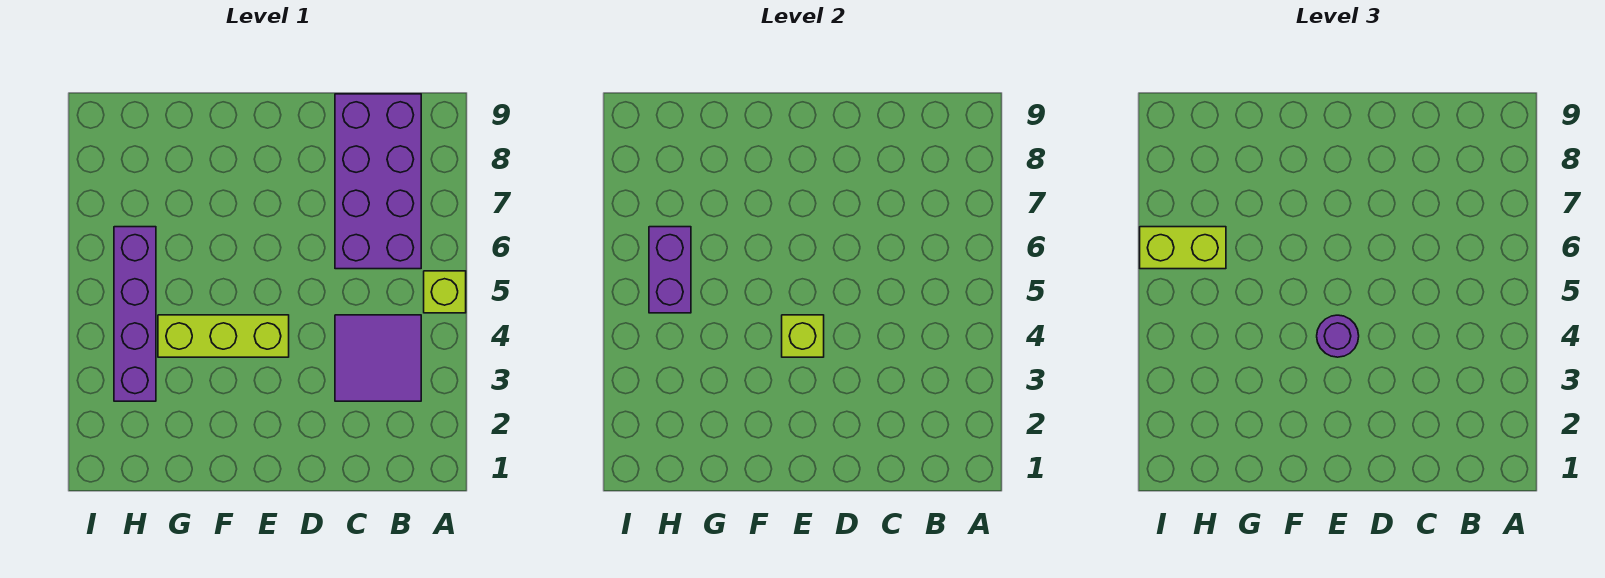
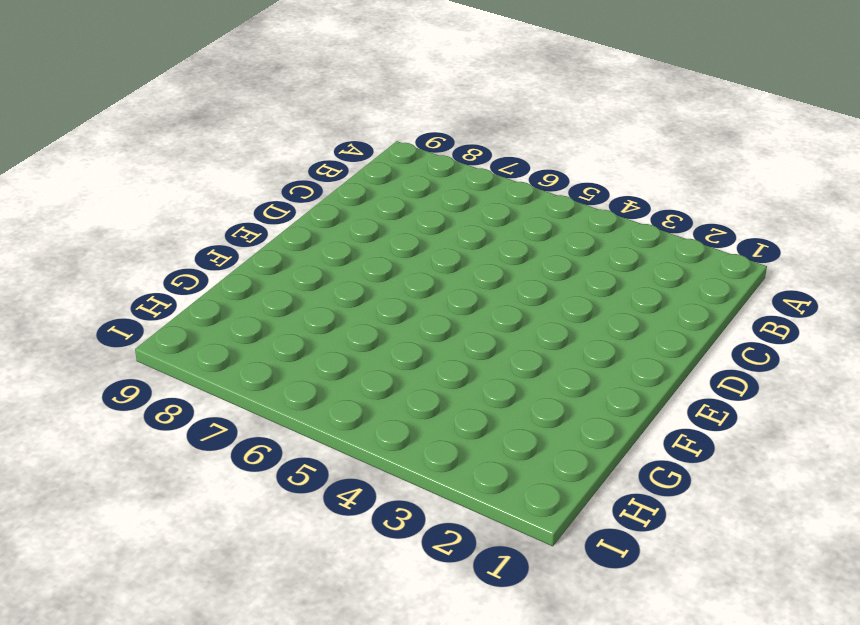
none -> lime 1x1 brick [424,271,466,313]
none -> purple 2x2 tile [335,315,421,401]

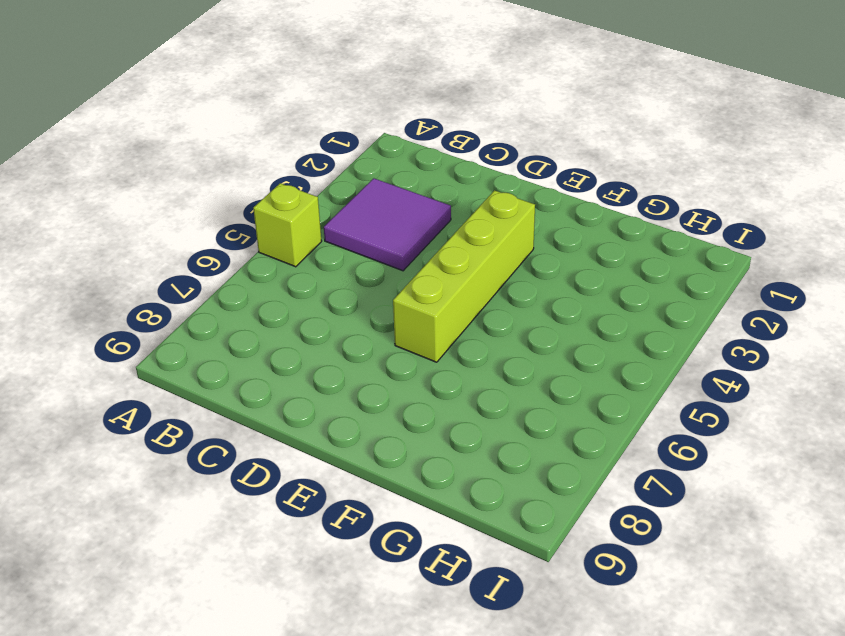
lime 1x4 brick [393,190,535,362] -> lime 1x3 brick [158,315,289,357]
none -> purple 2x4 brick [335,94,421,269]
none -> purple 1x4 brick [114,227,156,401]

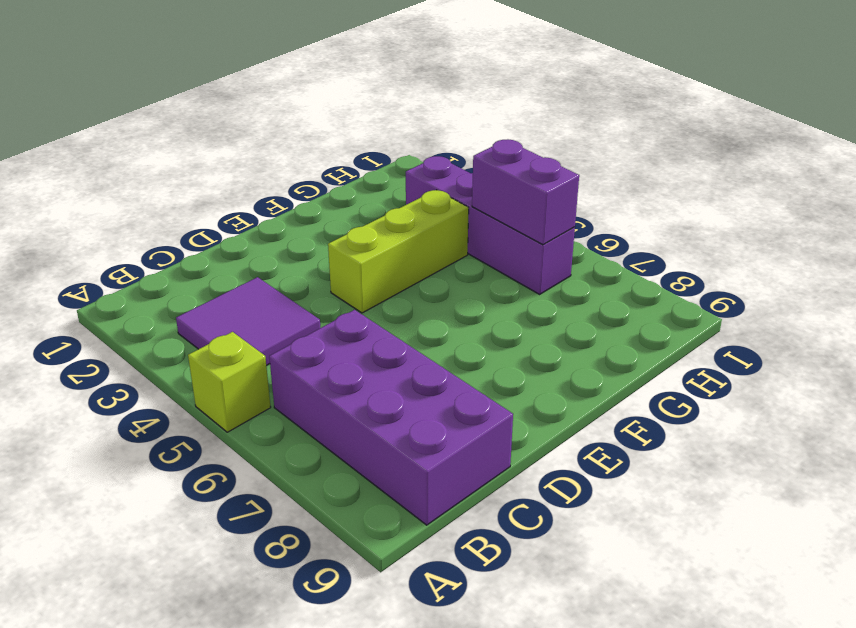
none -> lime 1x1 brick [782,315,824,357]
none -> purple 1x1 round brick [1317,315,1359,357]

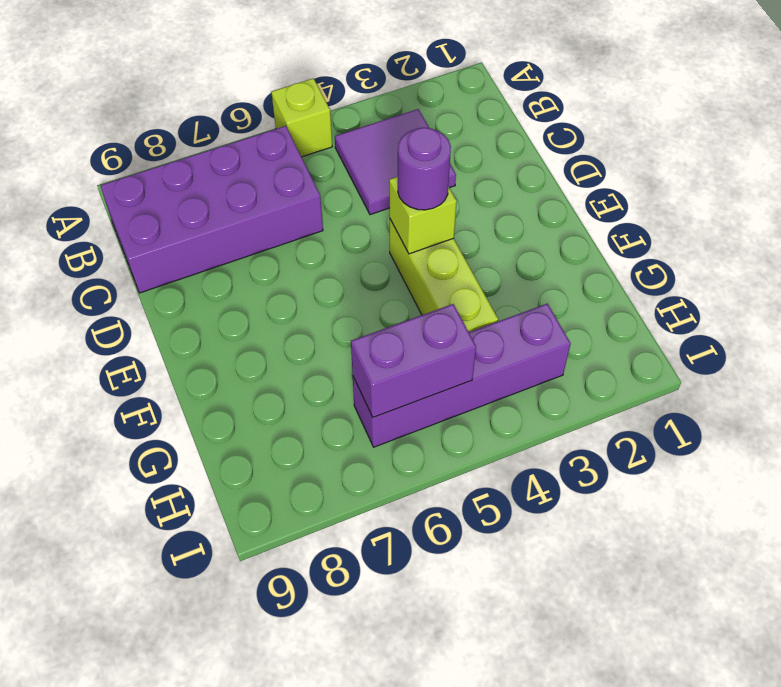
none -> lime 1x2 brick [1140,227,1226,269]

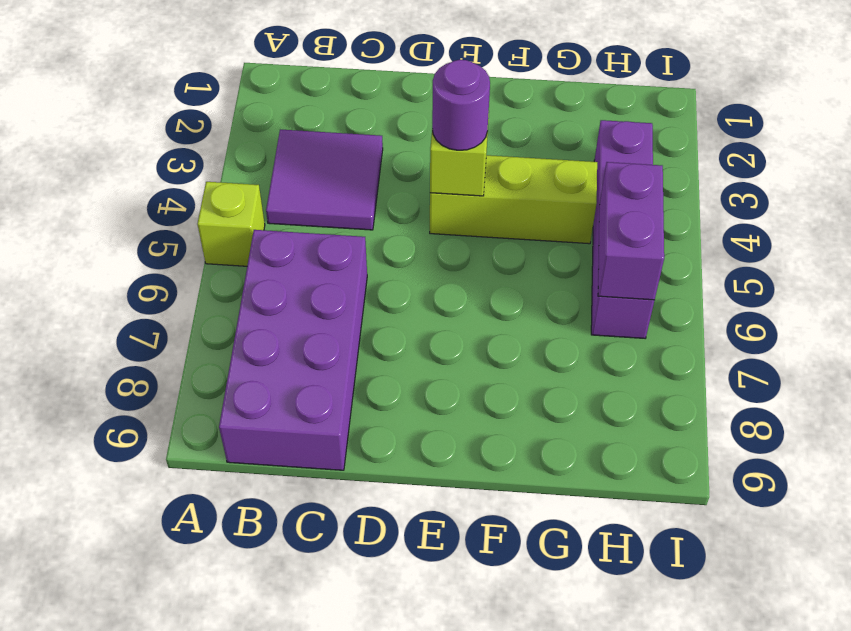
none -> lime 1x2 brick [1140,227,1226,269]

